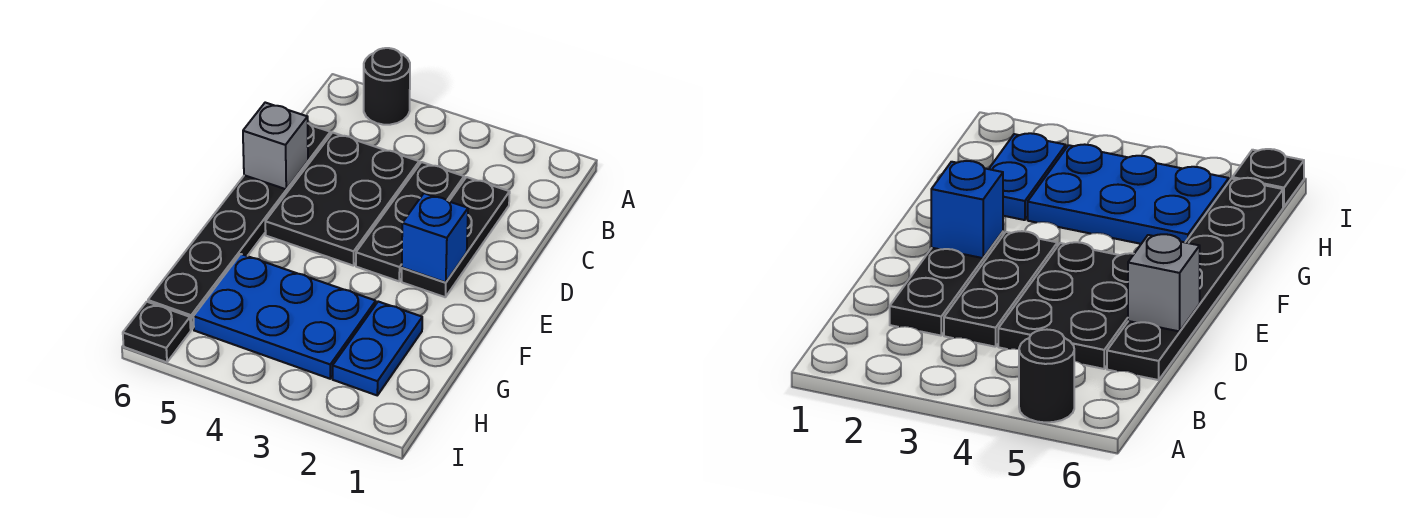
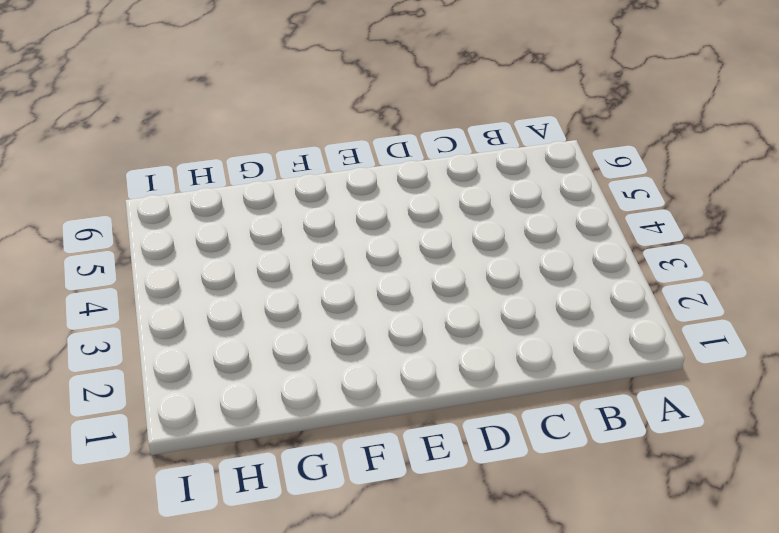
none -> black 1x1 round brick [364,48,410,125]
none -> black 1x3 plate [402,177,510,297]

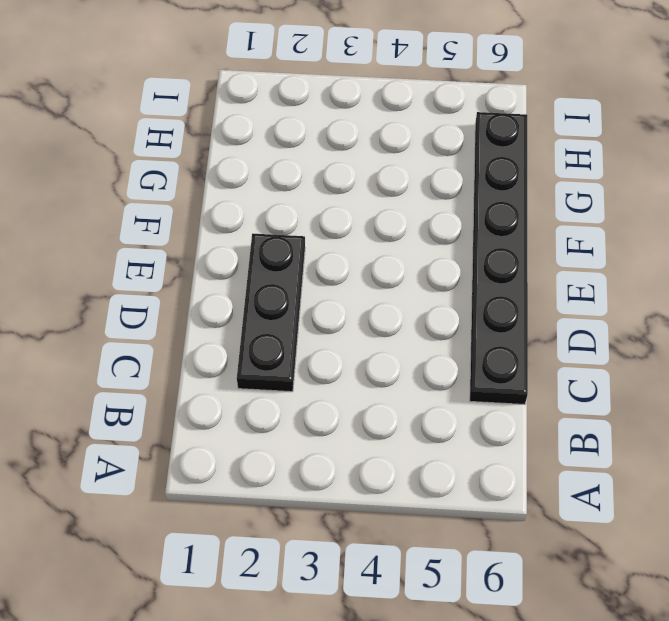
none -> black 1x1 round brick [364,48,410,125]
none -> black 1x3 plate [356,162,464,281]

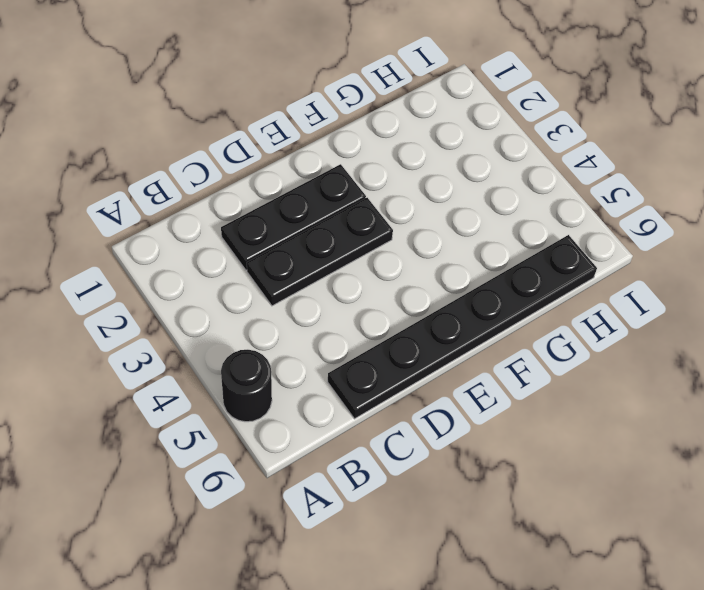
none -> black 2x3 plate [265,133,419,266]
none -> blue 1x2 plate [333,302,422,395]

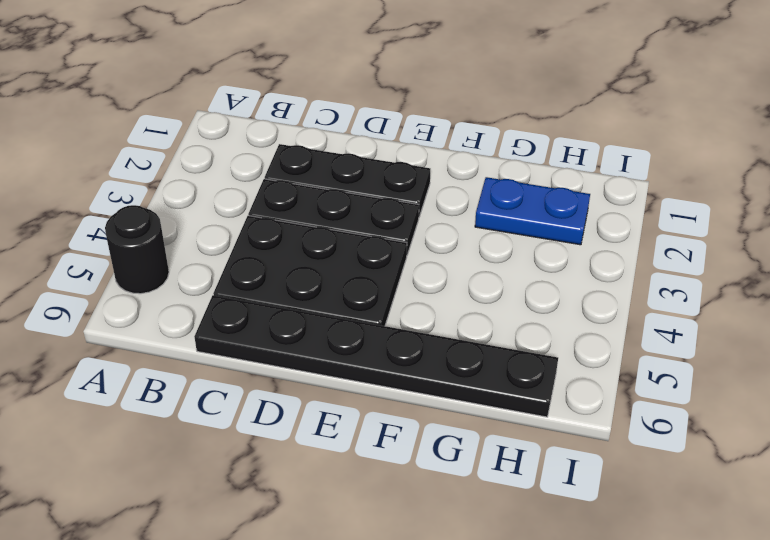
none -> blue 2x3 plate [193,254,376,379]
none -> black 1x1 plate [123,302,191,362]

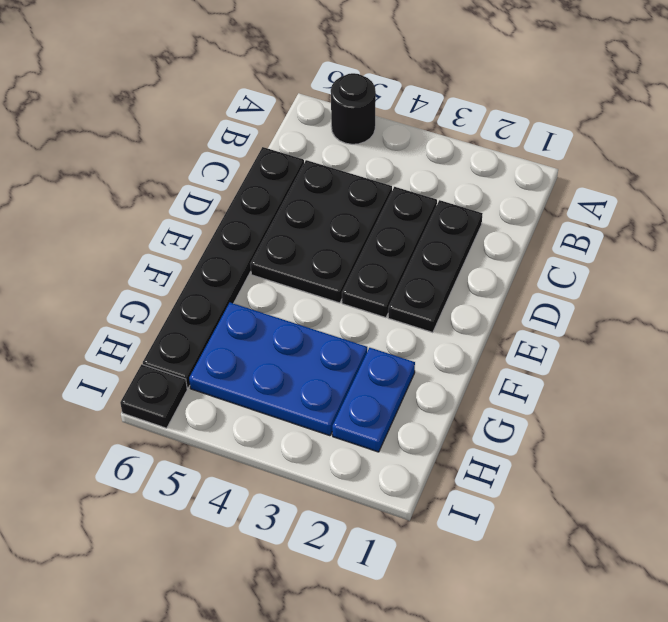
none -> grey 1x1 brick [243,103,308,189]
none -> blue 1x1 brick [402,193,468,282]

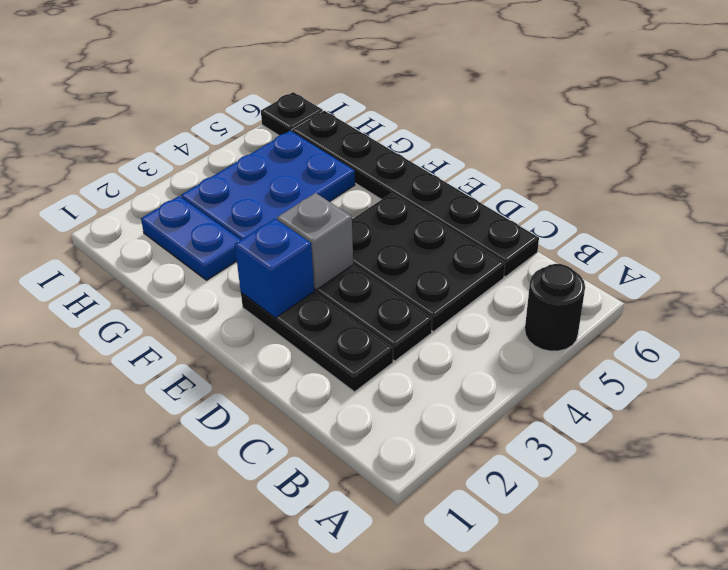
grey 1x1 brick [277,193,353,290] -> grey 1x1 brick moved to [243,103,308,189]

